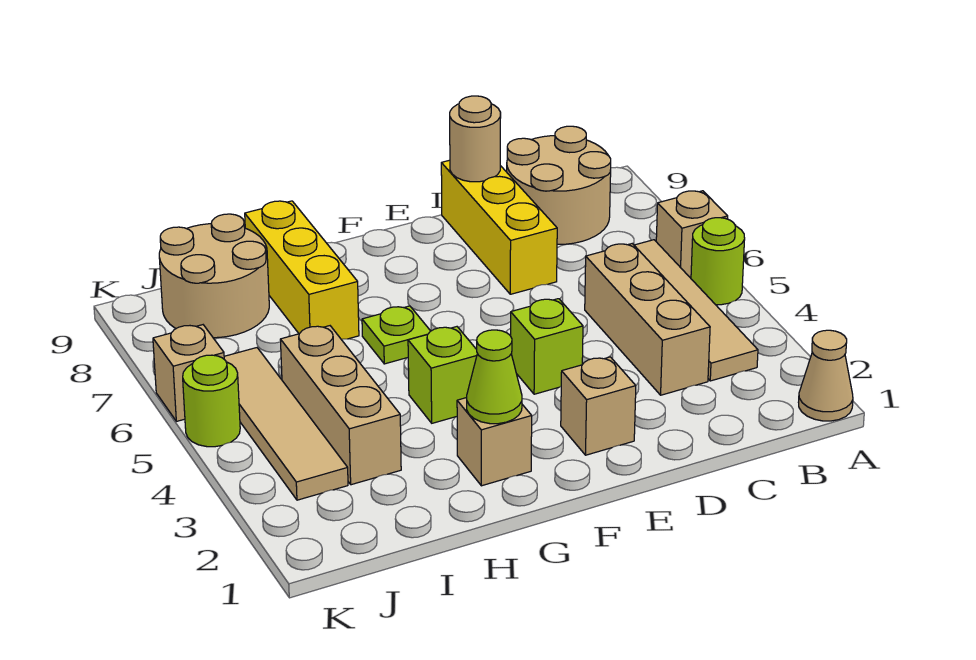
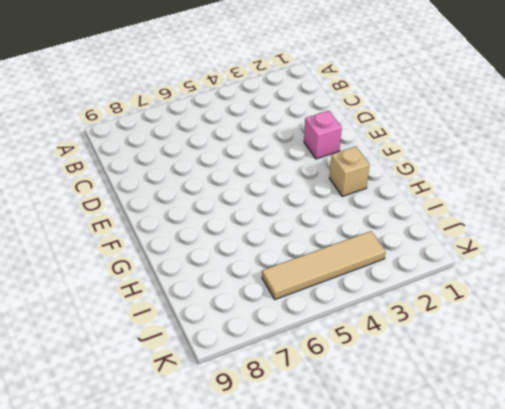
pink 1x1 brick [304,111,342,159] -> tan 1x1 brick [561,357,636,455]
none -> tan 1x1 cone [798,330,853,421]
none -> lime 1x1 round brick [691,218,745,305]
none -> tan 1x1 brick [656,191,728,278]

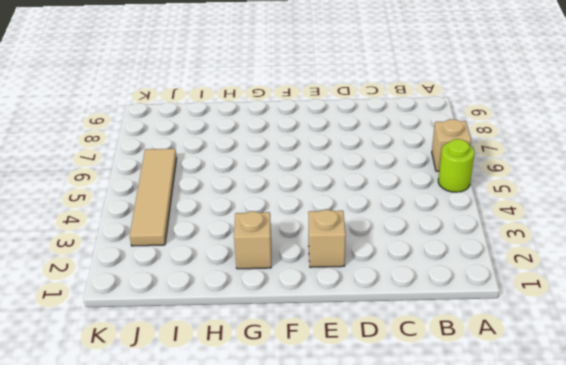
none -> tan 1x1 cone [798,330,853,421]
none -> tan 1x4 tile [634,240,758,381]
none -> tan 2x2 round brick [507,126,611,244]

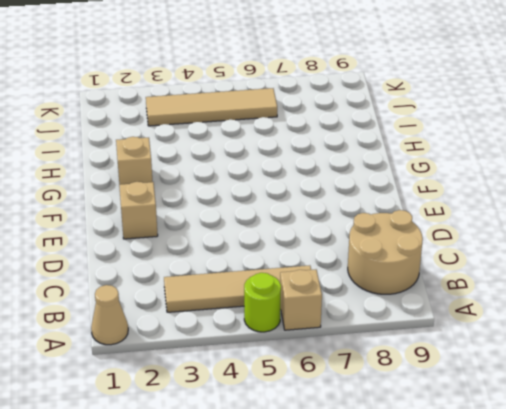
none -> tan 1x3 brick [585,244,710,395]
none -> yellow 1x3 brick [441,160,557,294]
none -> lime 1x1 brick [511,299,583,394]

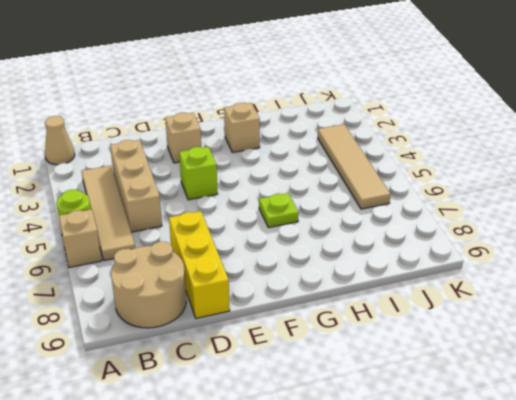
none -> lime 1x1 brick [408,327,477,423]
none -> yellow 1x3 brick [245,201,359,339]
none -> tan 1x3 brick [280,326,401,485]

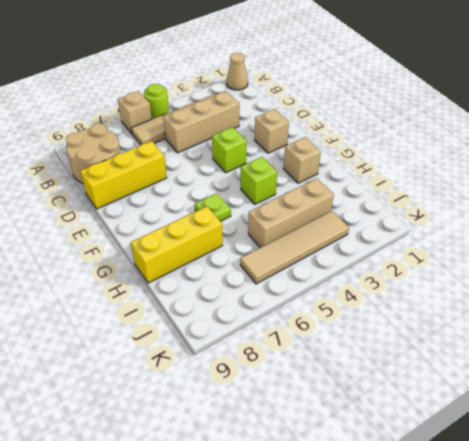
none -> tan 2x2 round brick [159,214,269,338]
none -> lime 1x1 round brick [183,355,240,447]
none -> tan 1x1 brick [153,325,224,421]

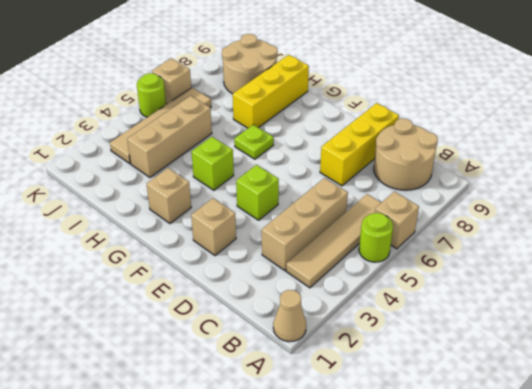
none -> tan 1x1 round brick [450,96,501,182]
none -> lime 1x1 cone [467,330,522,424]

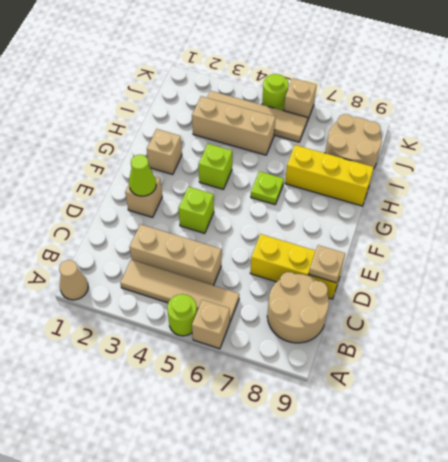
tan 1x1 plate [309,245,345,283] -> tan 1x1 round brick [450,96,501,182]
lime 1x1 cone [129,155,156,196] -> lime 1x1 cone moved to [467,330,522,424]

